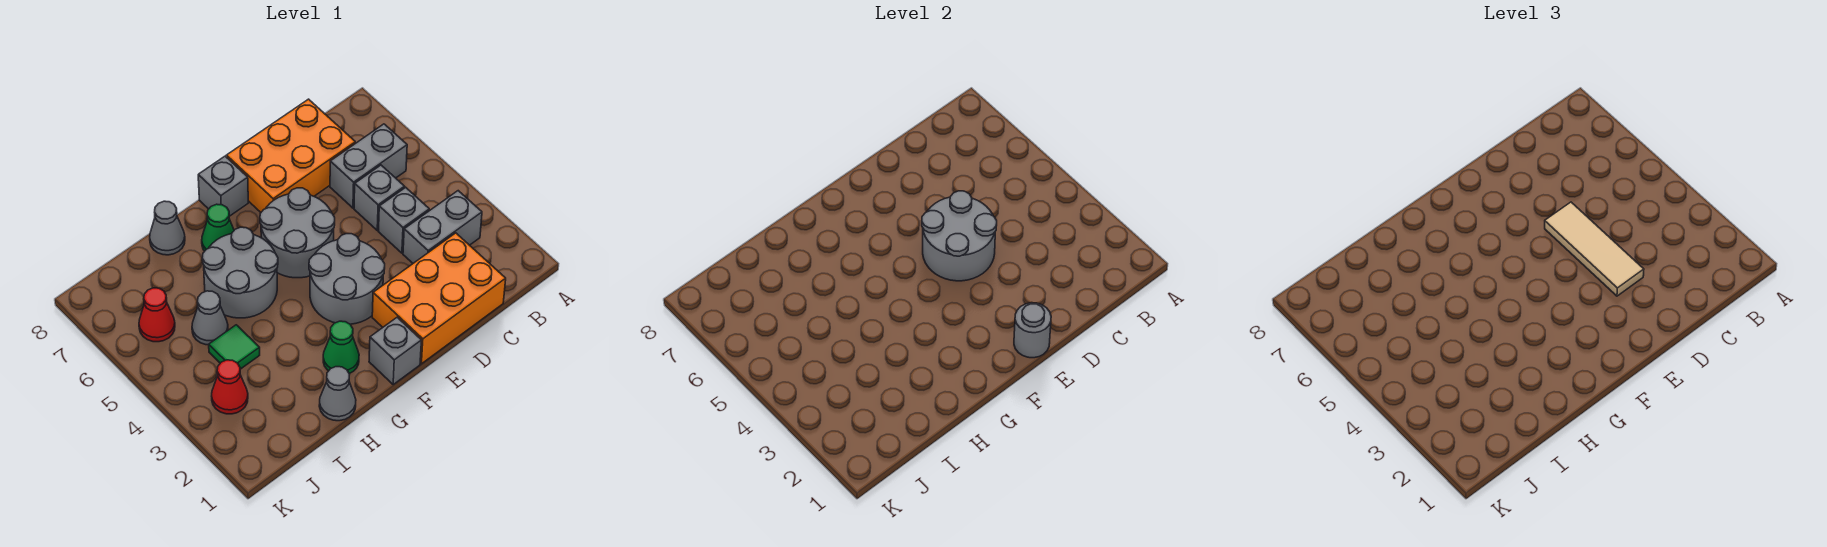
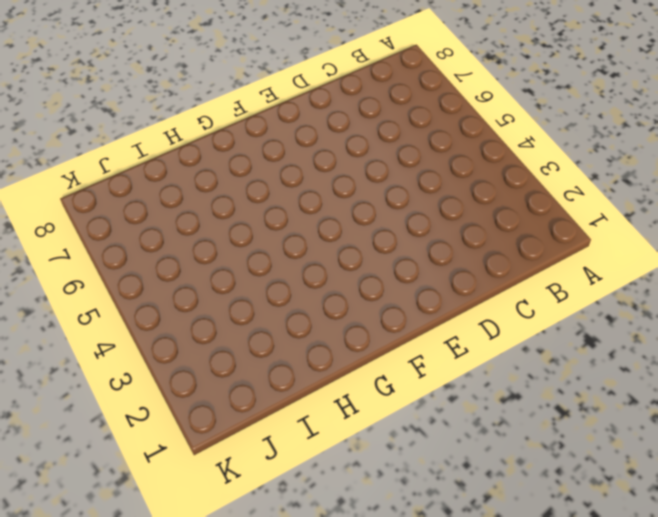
none -> grey 1x2 brick [403,191,482,263]
none -> grey 1x2 brick [330,124,407,208]
none -> orange 2x3 brick [372,233,506,364]

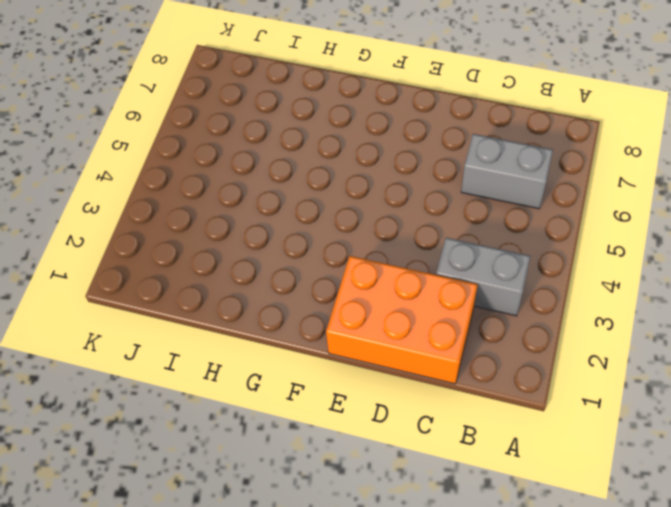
none -> grey 1x1 brick [378,187,429,253]
none -> grey 1x1 brick [354,165,404,230]
none -> orange 2x3 brick [227,99,355,212]

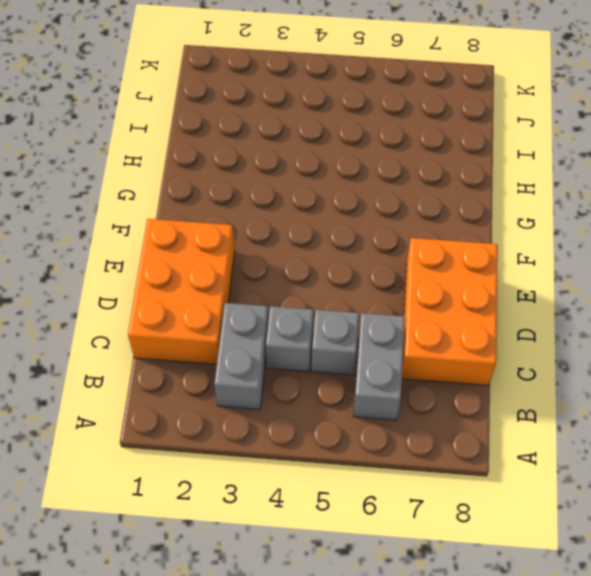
none -> grey 2x2 round brick [309,234,385,324]
none -> grey 2x2 round brick [260,188,335,278]
none -> grey 1x1 brick [369,317,421,384]

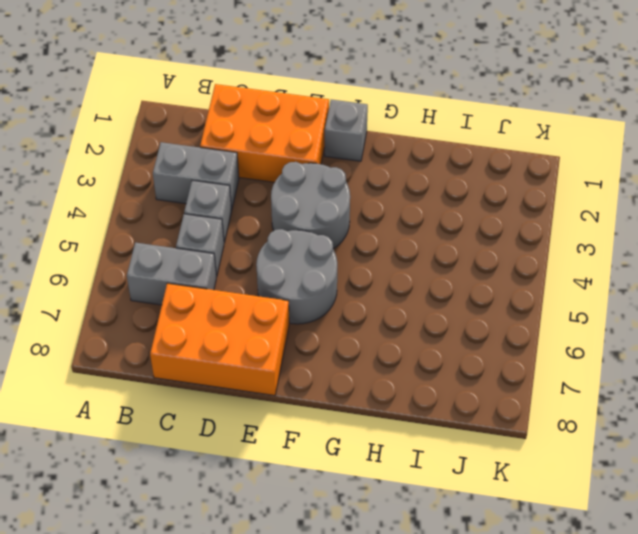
none -> grey 1x1 brick [198,156,248,216]
none -> green 1x1 cone [323,321,359,374]
none -> grey 2x2 round brick [202,227,278,318]

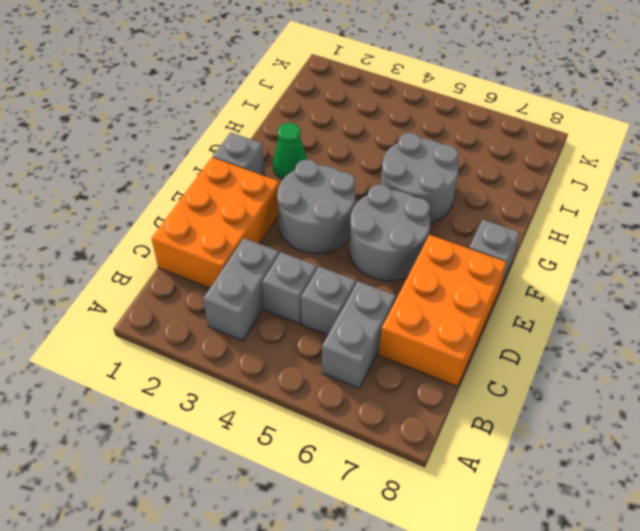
none -> green 1x1 cone [202,204,234,251]
none -> grey 1x1 cone [319,367,356,421]
none -> grey 1x1 cone [150,201,185,255]

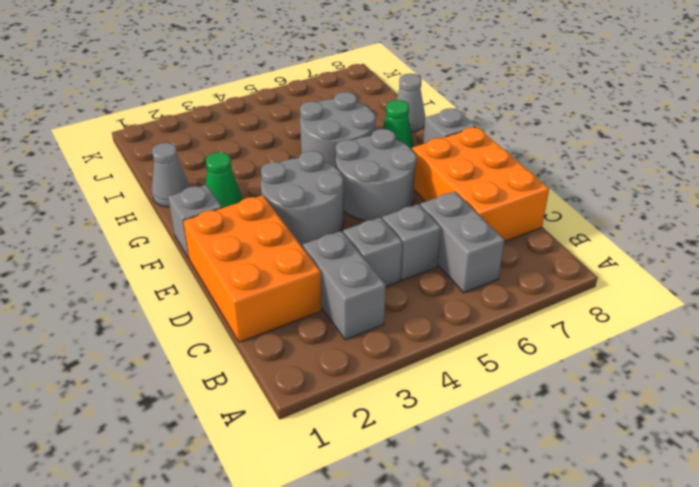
none -> green 1x1 tile [209,325,260,369]
none -> grey 1x1 cone [192,291,228,345]
none -> red 1x1 cone [212,360,248,414]

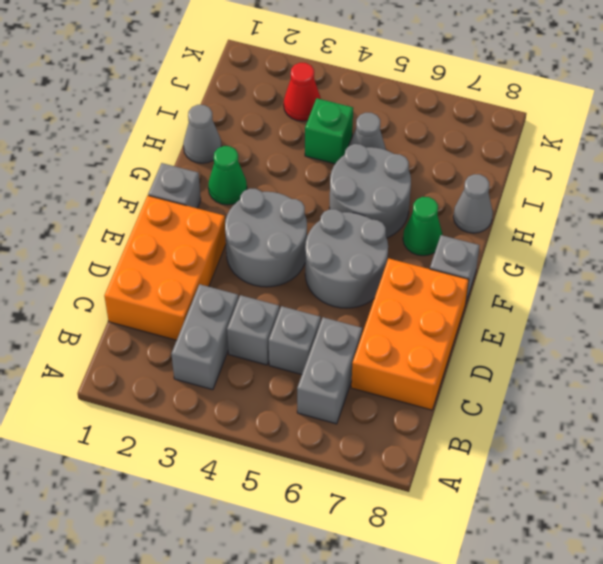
green 1x1 brick [305,98,353,164] -> green 1x1 tile [209,325,260,369]
none -> red 1x1 cone [139,288,175,342]
none -> grey 2x2 round brick [922,191,997,281]
none -> grey 1x1 round brick [1014,303,1051,358]

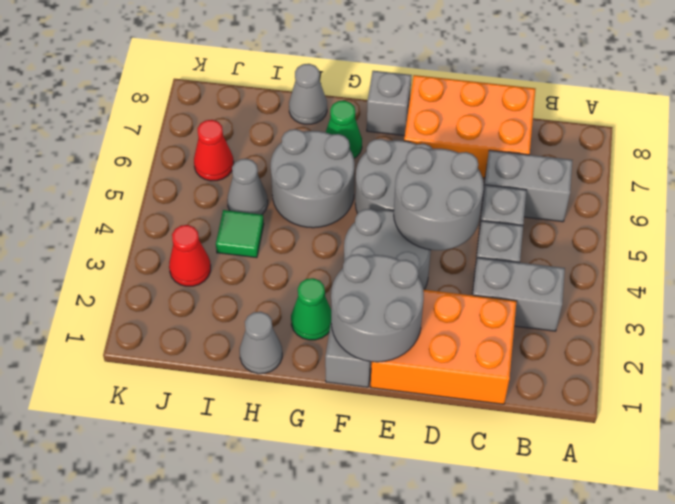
grey 2x2 round brick [331,254,424,362] -> grey 1x1 round brick [1014,303,1051,358]
none -> tan 1x3 tile [1545,202,1644,296]

